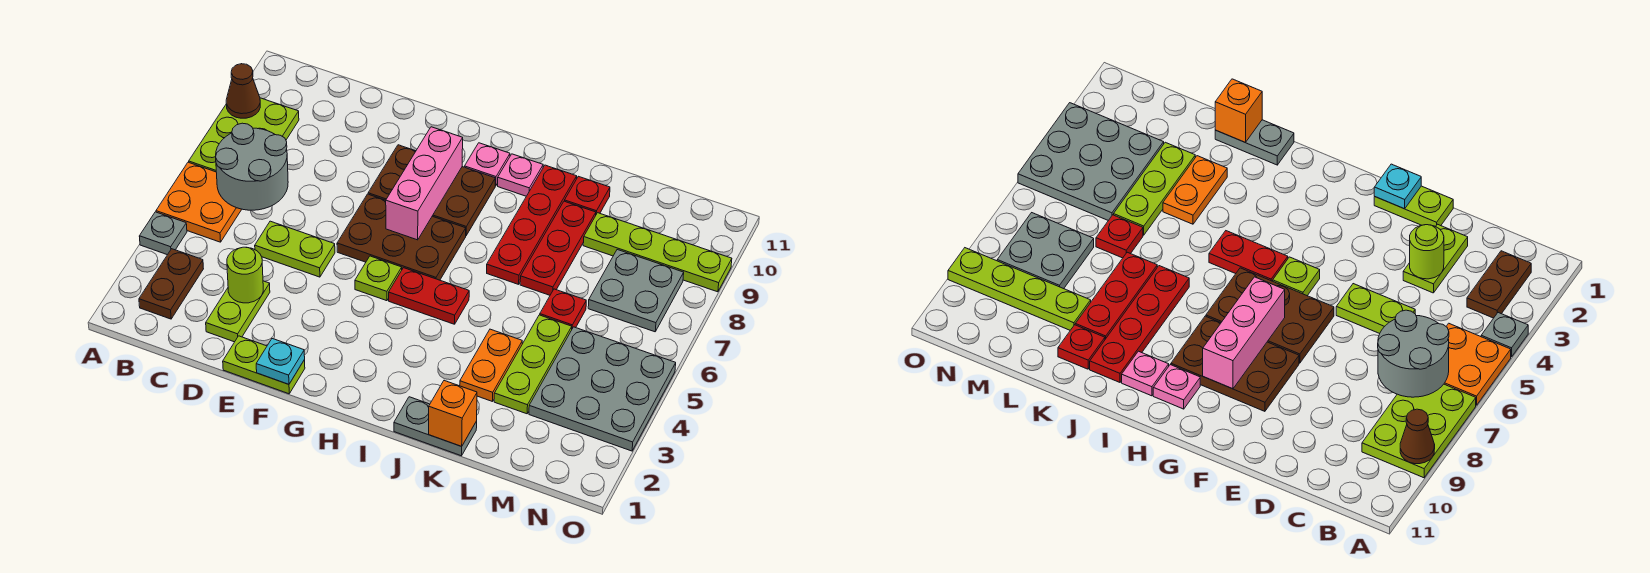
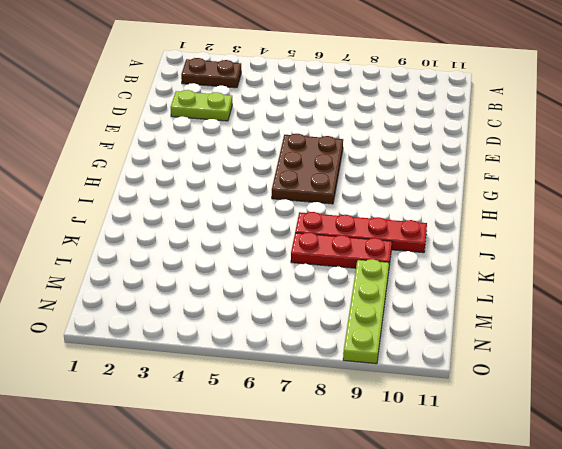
none -> grey 1x1 plate [139,212,187,255]
none -> orange 2x2 plate [156,162,242,242]
none -> lime 2x3 plate [189,98,299,172]

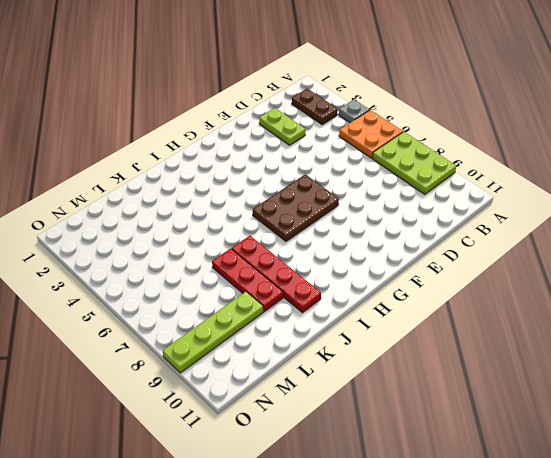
none -> lime 1x2 plate [255,221,335,277]
none -> lime 1x2 plate [223,336,305,394]
none -> brown 2x3 plate [368,145,495,235]

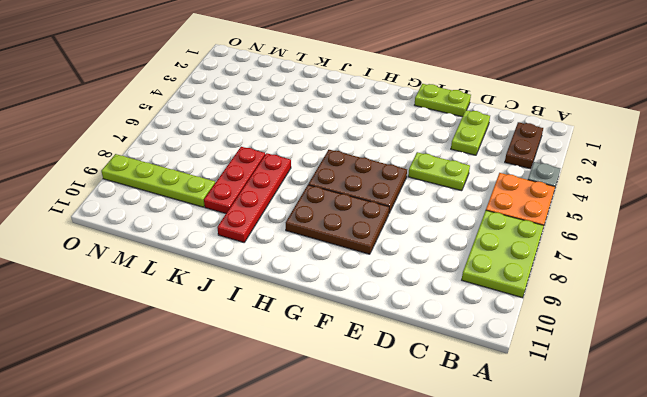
none -> lime 1x1 plate [355,256,402,301]
none -> red 1x2 plate [389,268,469,324]
none -> pink 1x1 plate [465,143,510,186]

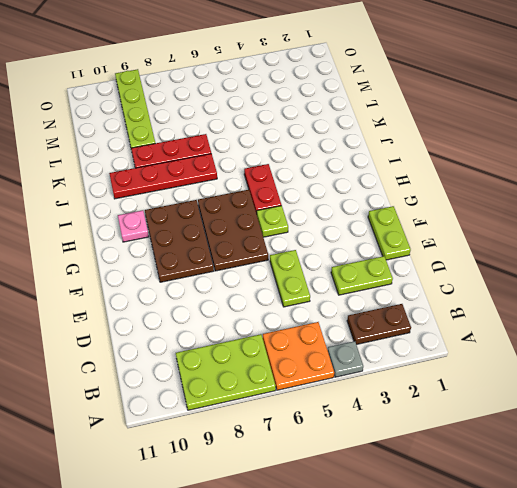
none -> pink 1x1 plate [498,154,543,196]
none -> grey 1x2 plate [394,397,477,456]
none -> orange 1x2 plate [460,329,522,402]

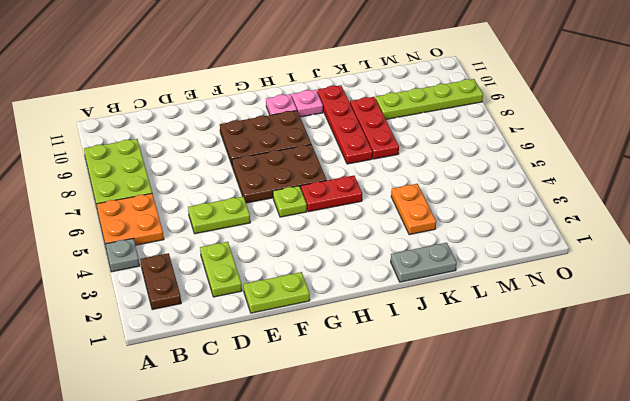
none -> red 1x1 plate [565,176,610,214]
none -> lime 1x3 plate [494,315,572,414]
none -> red 1x1 plate [540,289,586,328]

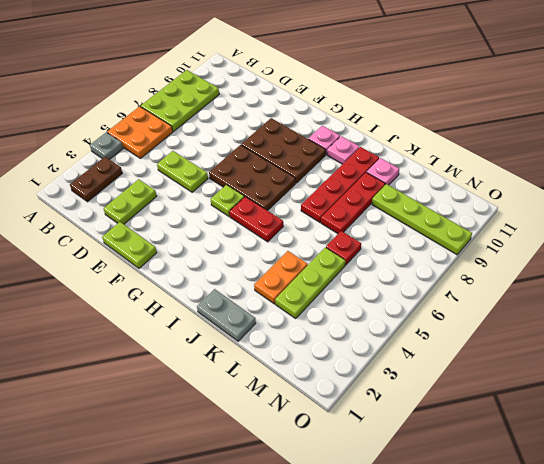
pink 1x1 plate [367,158,399,185] -> red 1x1 plate [565,176,610,214]
none -> grey 3x3 plate [529,327,676,451]
none -> grey 2x2 plate [588,250,684,332]
none -> brown 1x1 cone [226,64,260,118]

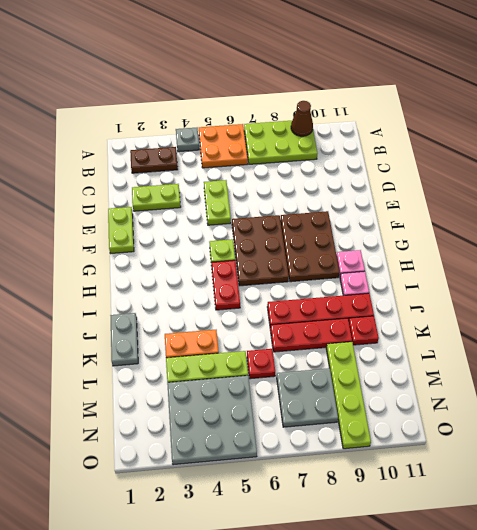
none -> grey 2x2 round brick [216,123,288,210]
none -> lime 1x1 round brick [227,247,263,303]
none -> cyan 1x1 plate [256,339,305,384]

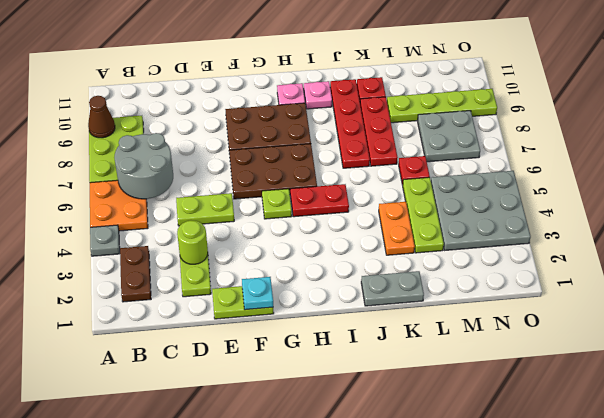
none -> pink 1x3 brick [386,127,463,240]
none -> orange 1x1 brick [429,381,477,446]

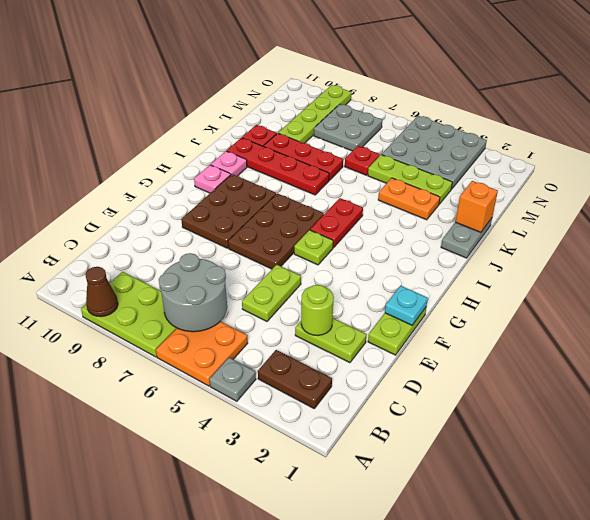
none -> pink 1x3 brick [386,127,463,240]

